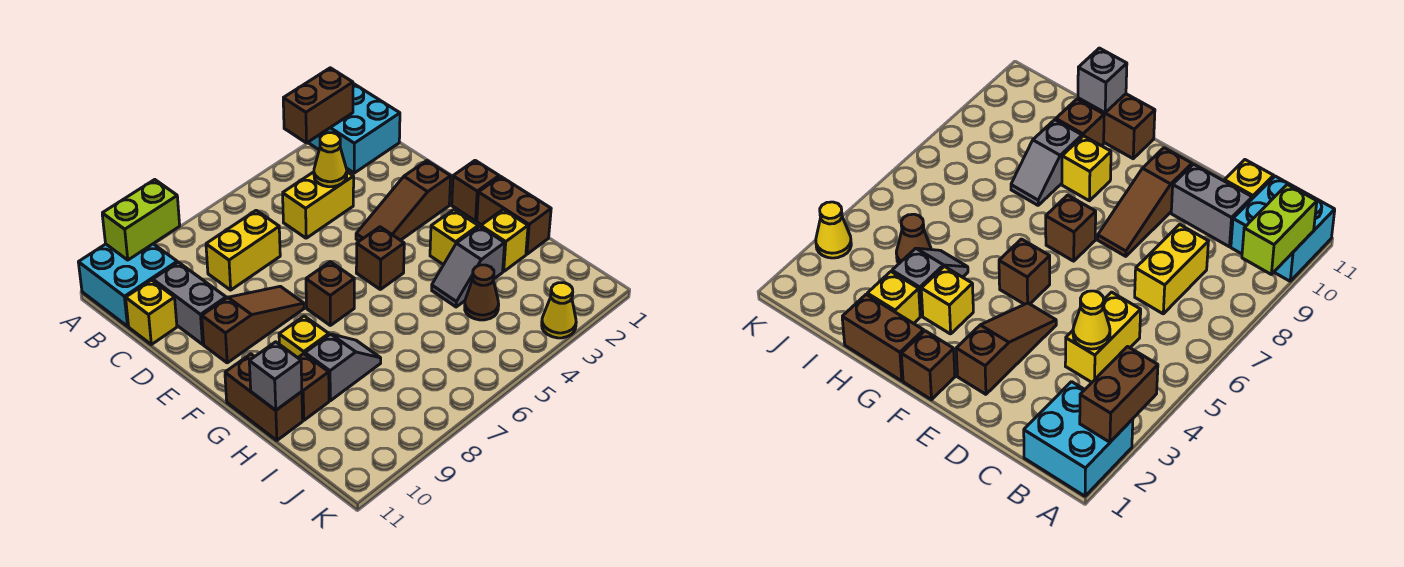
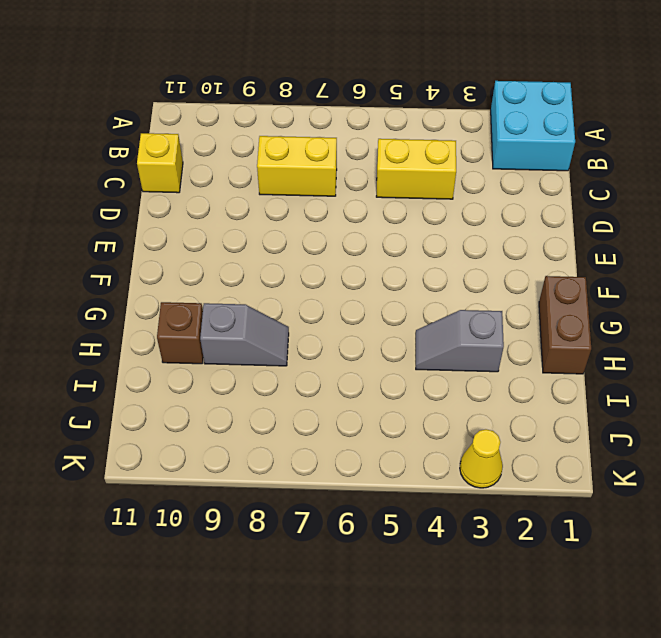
none -> cyan 2x2 brick [78,244,177,326]
none -> grey 1x2 brick [153,262,226,344]
none -> brown 1x3 slope [356,161,451,241]

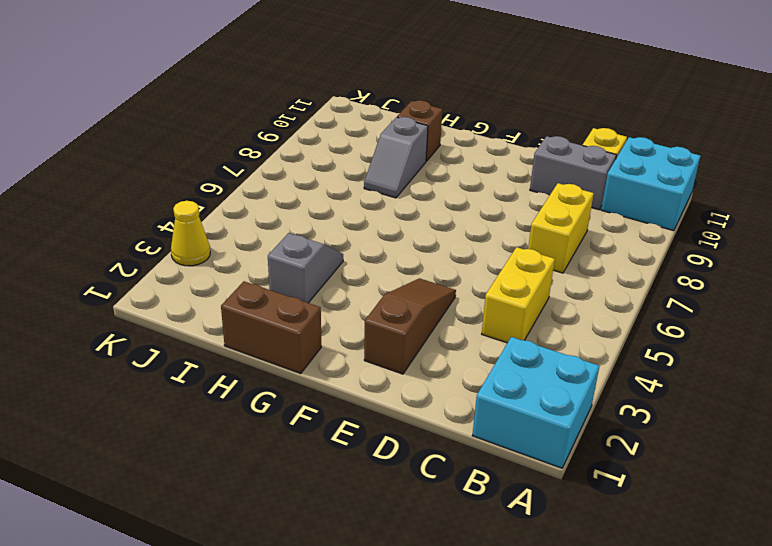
none -> brown 1x3 slope [202,286,304,363]
none -> brown 1x1 brick [452,161,499,221]
none -> brown 1x1 brick [356,227,404,289]

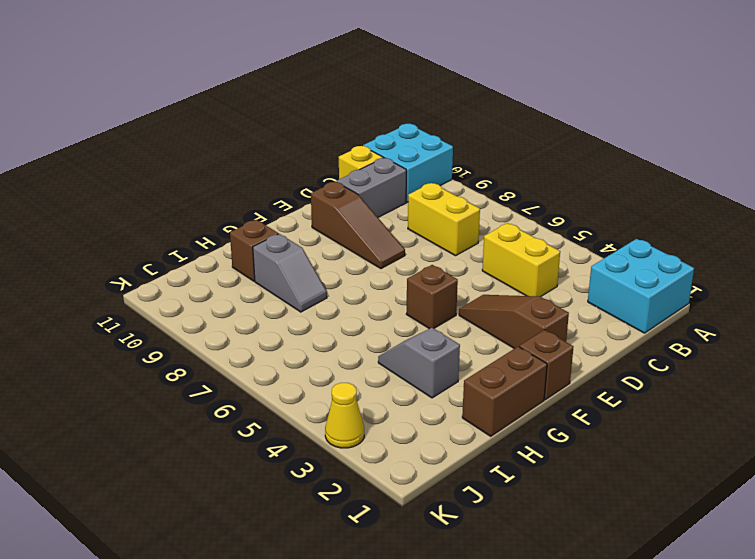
none -> brown 1x1 brick [306,262,354,325]
none -> yellow 1x1 brick [430,210,478,265]
none -> yellow 1x1 brick [279,316,329,358]

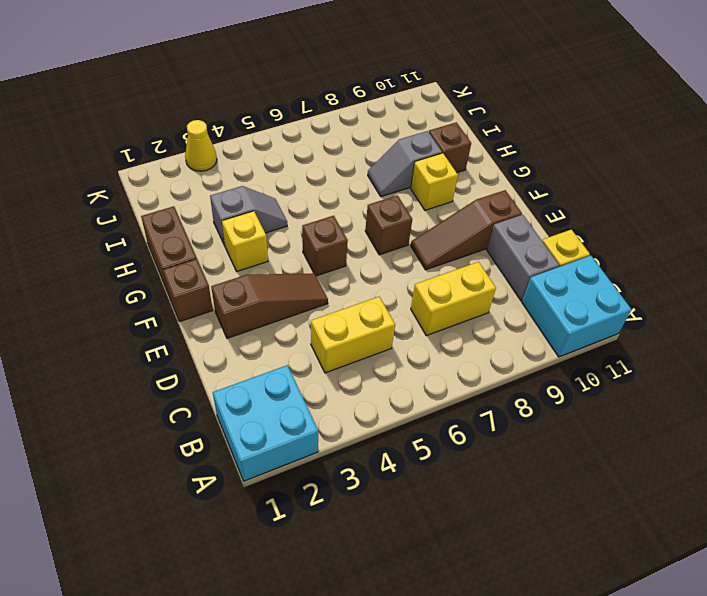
none -> brown 1x2 brick [225,354,303,440]
none -> yellow 1x1 brick [481,210,528,271]
none -> brown 1x1 cone [465,265,499,320]

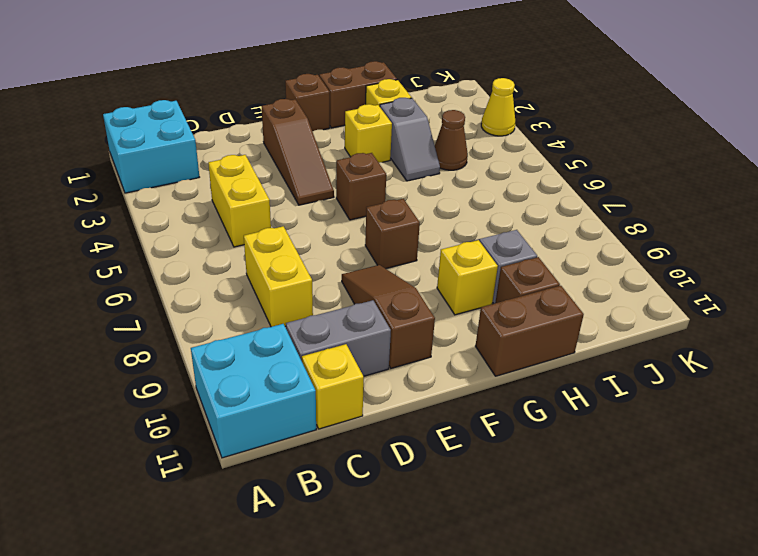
none -> brown 1x2 brick [283,68,353,143]
none -> lime 1x2 brick [102,180,180,260]
none -> yellow 1x1 cone [314,133,347,187]

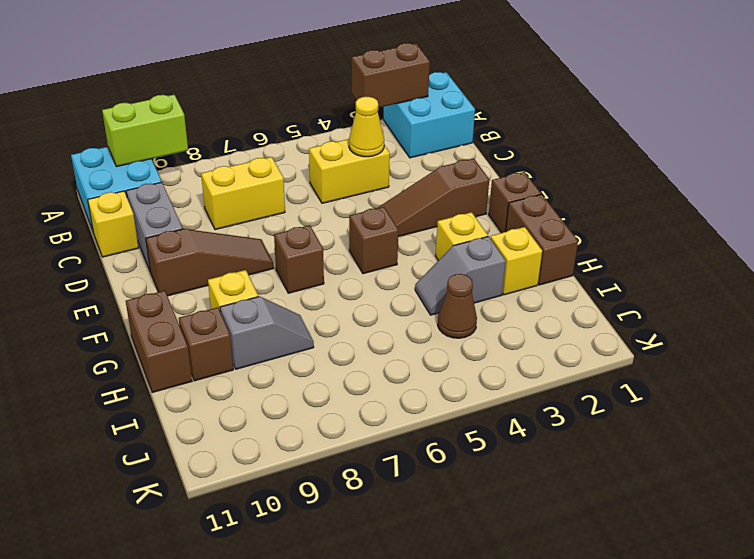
none -> yellow 1x1 cone [542,283,576,338]
none -> grey 1x1 brick [249,342,302,410]

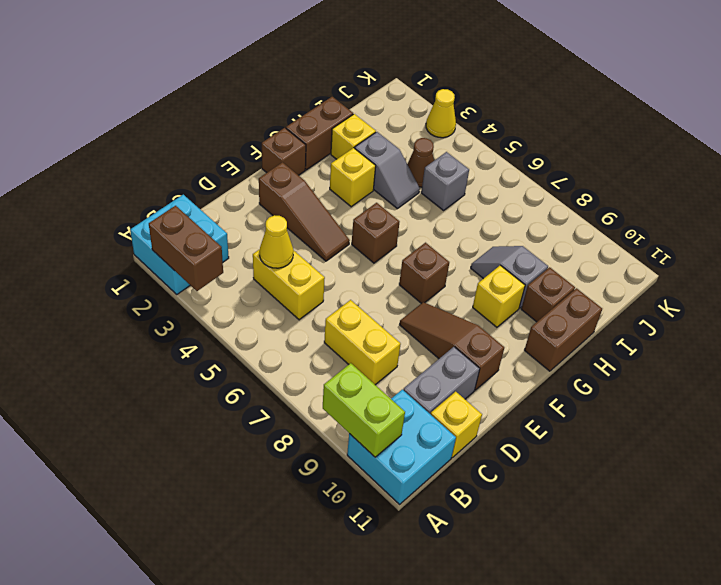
grey 1x1 brick [421,152,469,210] -> grey 1x1 brick moved to [249,342,302,410]

